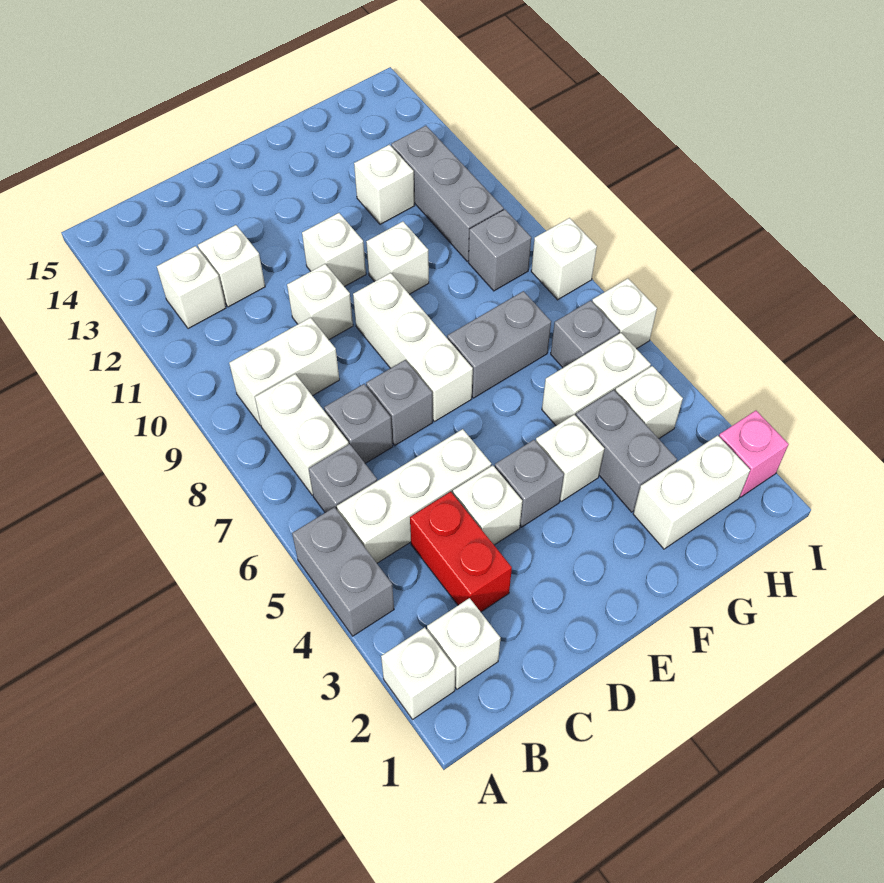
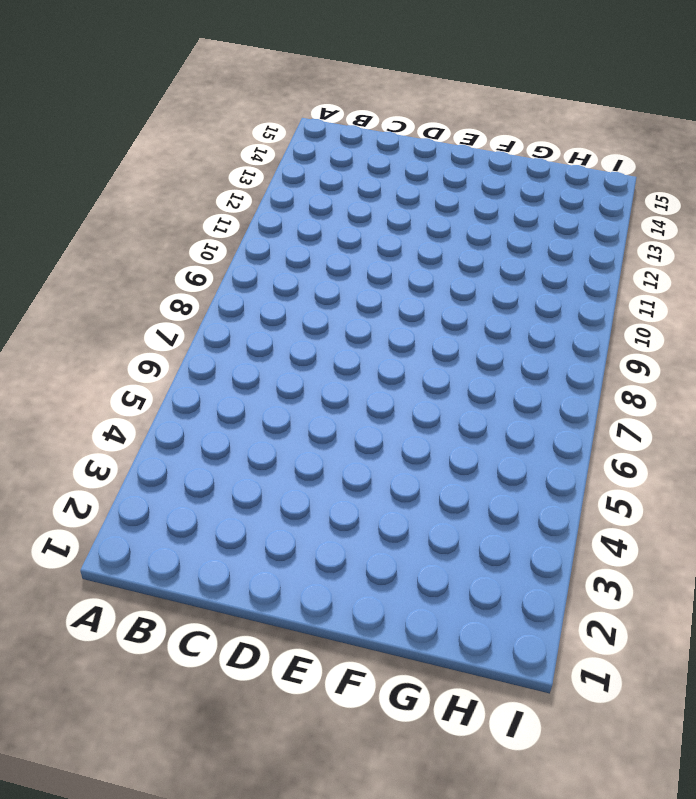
none -> white 1x1 brick [381,627,455,719]
none -> grey 1x2 brick [292,507,394,636]
none -> white 1x1 brick [427,598,500,689]
none -> white 1x3 brick [337,429,491,563]

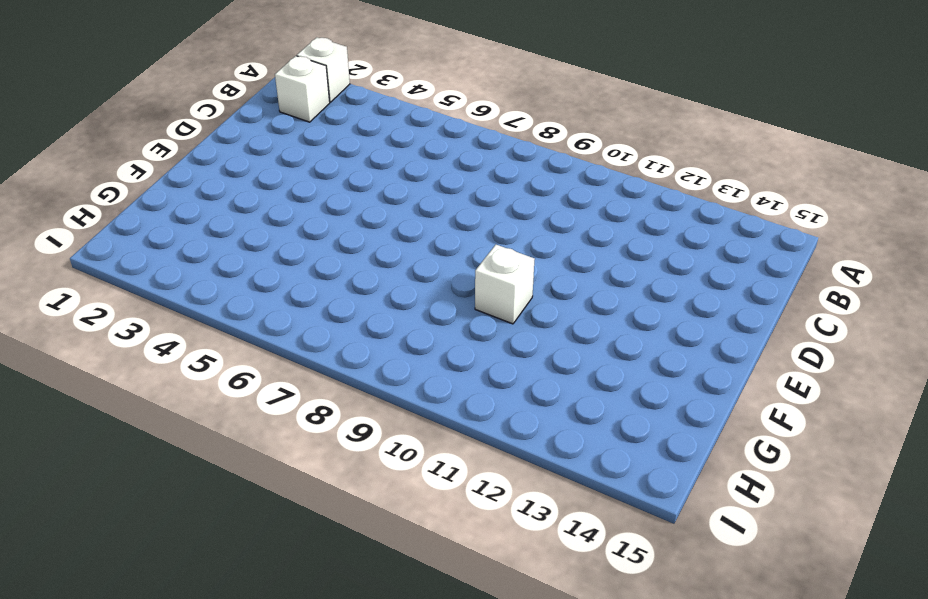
none -> grey 1x2 brick [292,507,394,636]
none -> white 1x3 brick [337,429,491,563]
none -> grey 1x1 brick [309,444,377,513]
none -> white 1x2 brick [255,374,349,495]

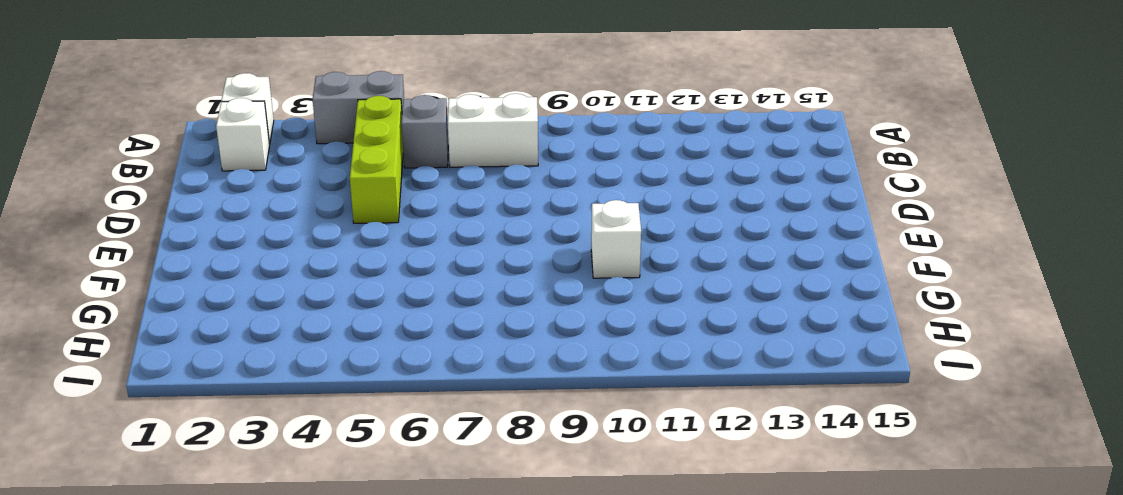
lime 1x3 brick [350,96,403,223] -> white 1x3 brick [337,429,491,563]
none -> white 1x2 brick [229,318,339,426]
none -> white 1x1 brick [157,246,226,329]
none -> red 1x2 brick [410,492,512,612]
none -> grey 1x1 brick [324,384,393,463]

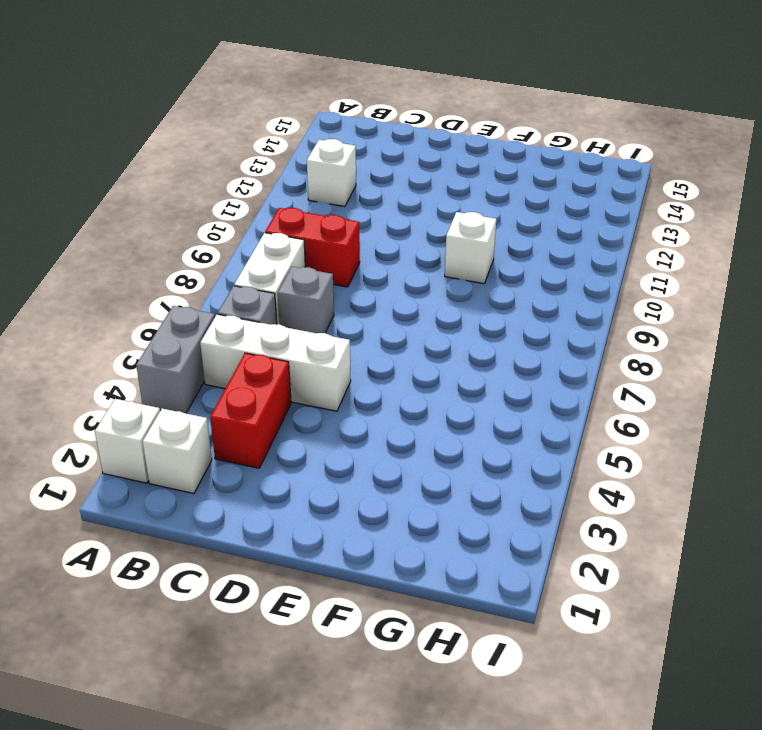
red 1x2 brick [265,208,360,287] -> white 1x2 brick [229,318,339,426]
none -> white 1x1 brick [198,225,265,307]
none -> white 1x1 brick [453,465,522,545]
none -> grey 1x1 brick [366,360,433,445]
none -> white 1x1 brick [287,264,353,340]

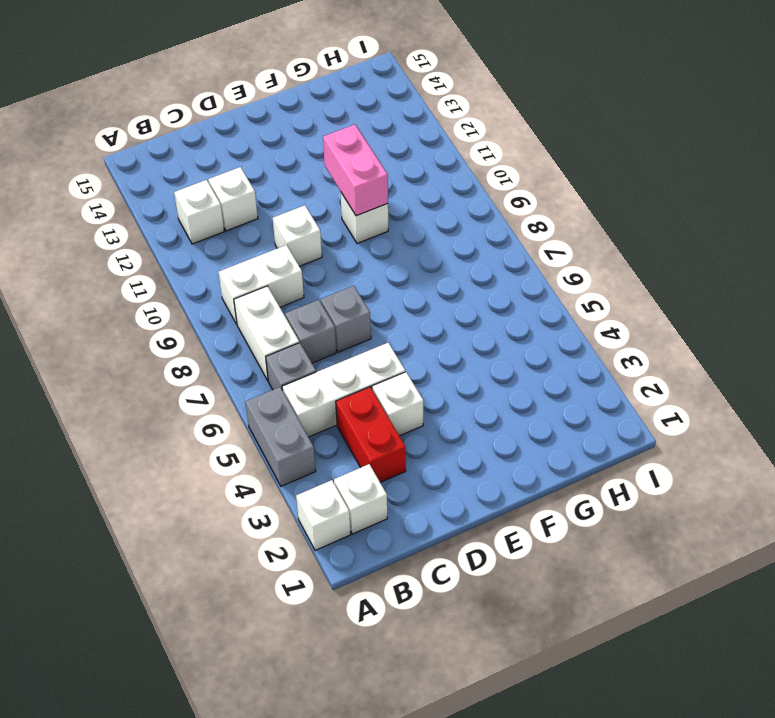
pink 1x2 brick [323,125,388,216] -> none
none -> grey 1x1 brick [495,440,564,527]
none -> white 1x3 brick [353,273,473,422]
none -> white 1x1 brick [302,213,366,287]
none -> white 1x1 brick [536,414,604,501]

